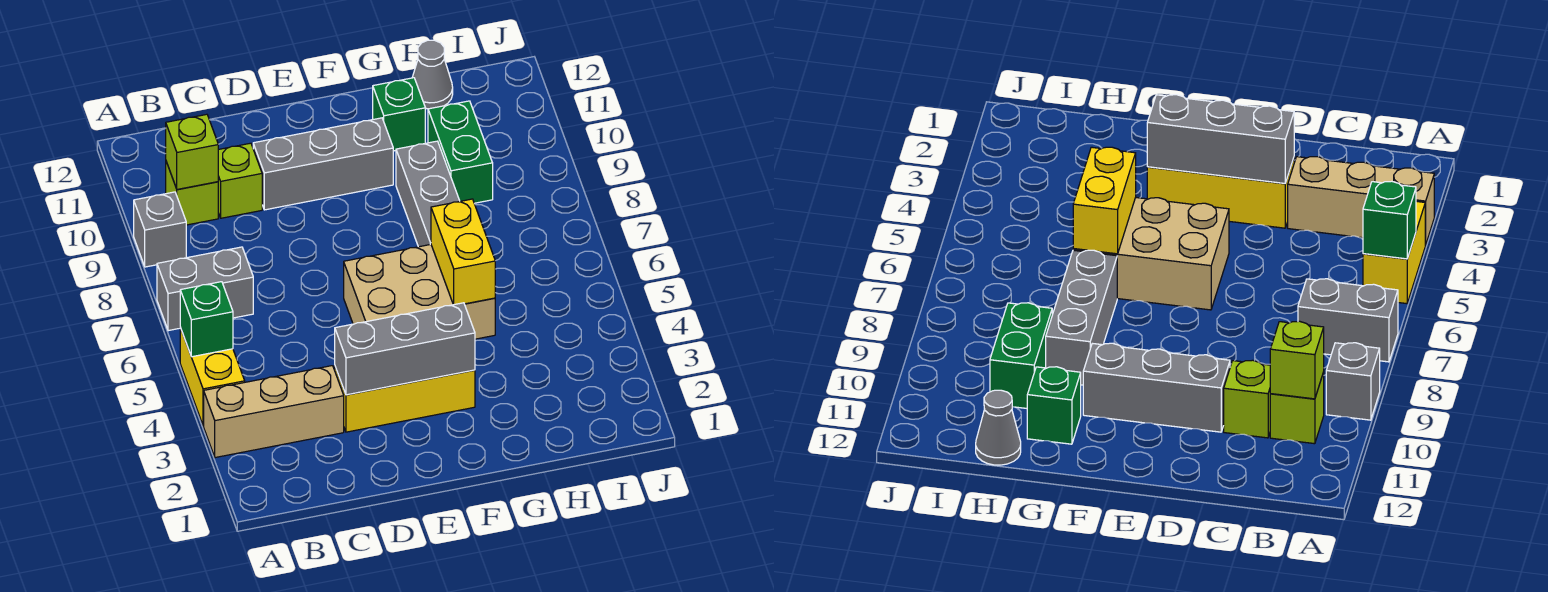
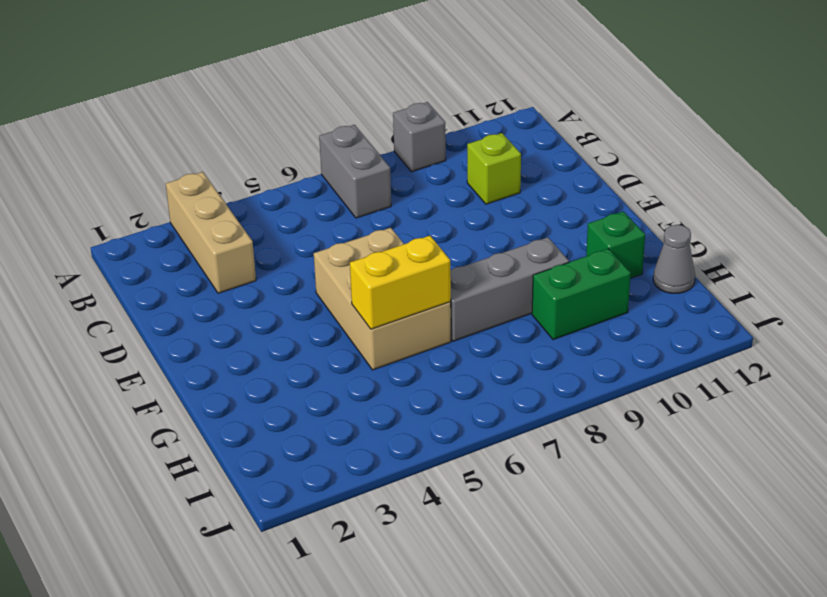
none -> yellow 1x2 brick [180,328,245,426]
none -> lime 1x1 brick [166,162,218,225]
none -> yellow 1x3 brick [335,367,475,432]

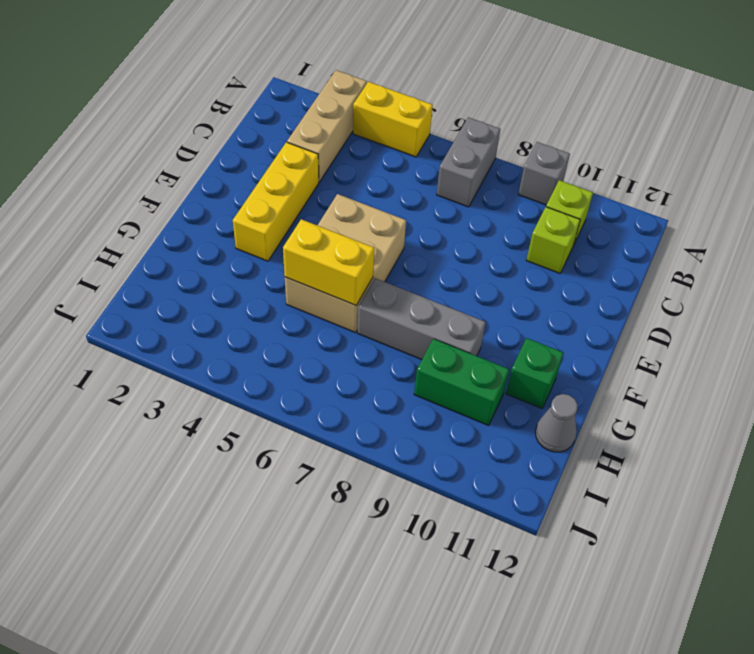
none -> grey 1x3 brick [253,118,393,210]
none -> green 1x1 brick [180,282,233,357]
none -> lime 1x1 brick [166,114,218,190]

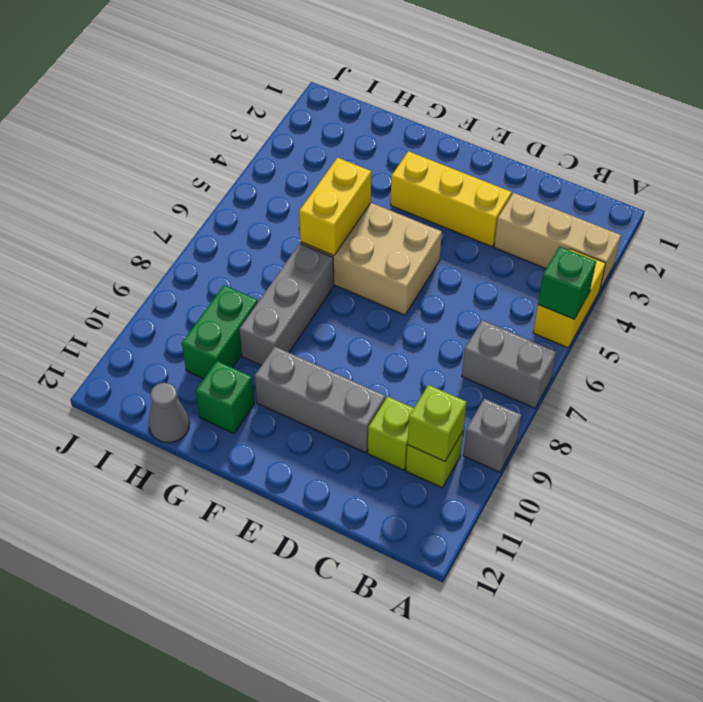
none -> grey 1x3 brick [335,303,475,395]

